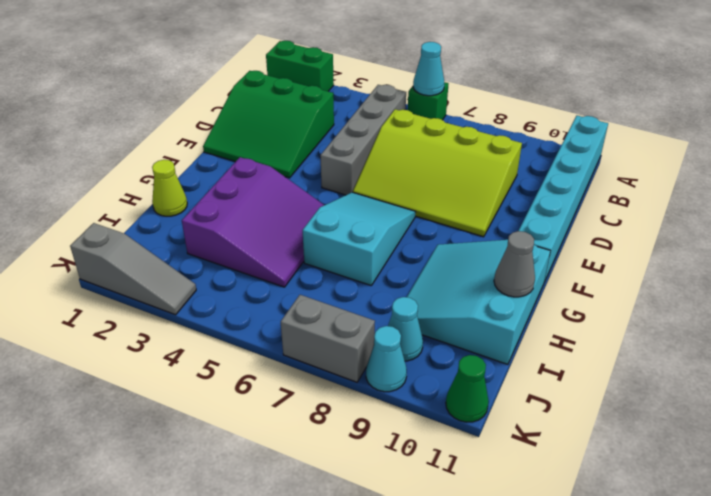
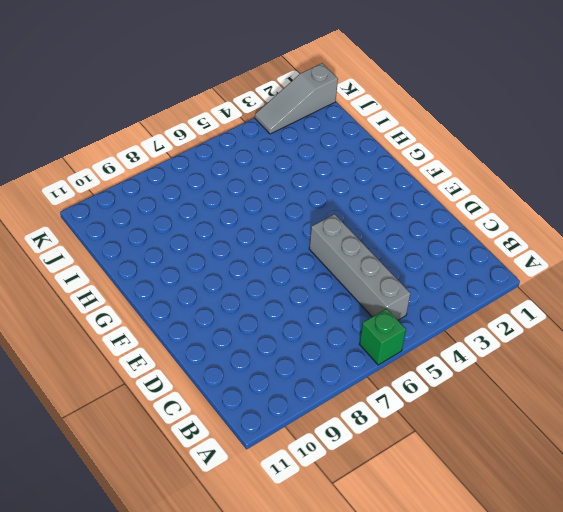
none -> green 1x2 brick [266,41,334,91]
none -> cyan 1x6 brick [519,116,608,282]
none -> green 3x3 slope [203,71,334,178]

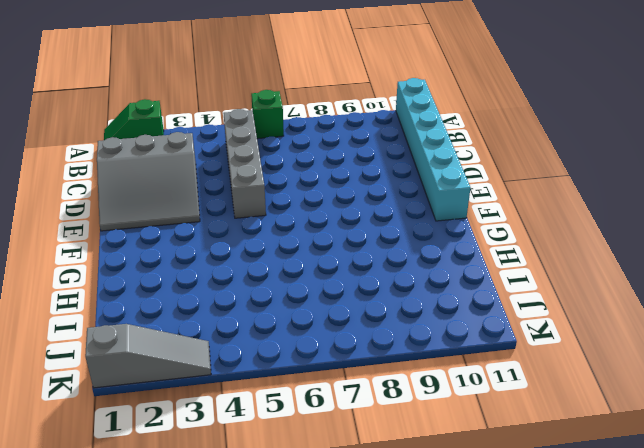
green 1x2 slope [104,99,164,140] -> green 1x2 brick [266,41,334,91]
grey 3x3 slope [97,132,200,231] -> green 3x3 slope [203,71,334,178]
none -> lime 3x4 slope [353,109,522,237]
none -> cyan 2x3 slope [302,192,415,285]
none -> purple 3x3 slope [182,157,324,287]

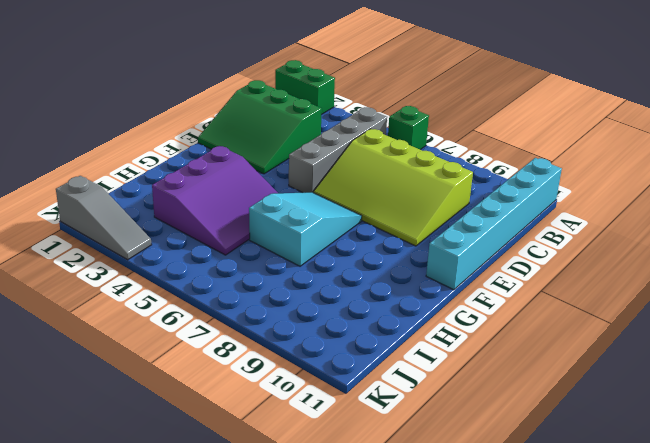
none -> cyan 3x3 slope [407,240,550,365]
none -> lime 1x1 cone [152,160,187,216]
none -> cyan 1x1 cone [388,297,423,361]

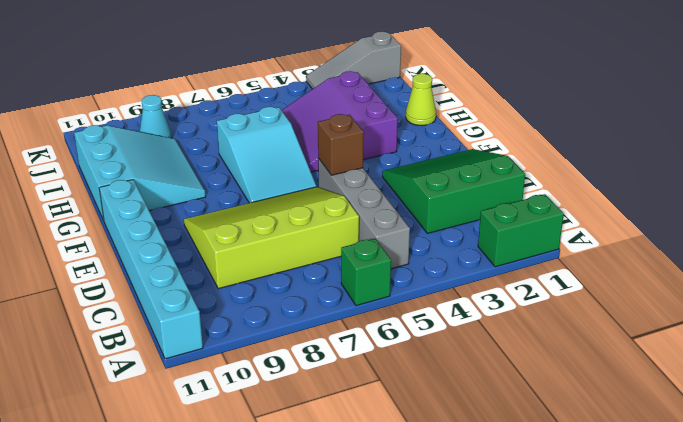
brown 1x1 brick [318,114,364,175] -> none
none -> grey 1x2 brick [281,295,375,382]
none -> cyan 1x1 cone [366,326,407,392]
none -> green 1x1 cone [446,355,489,422]

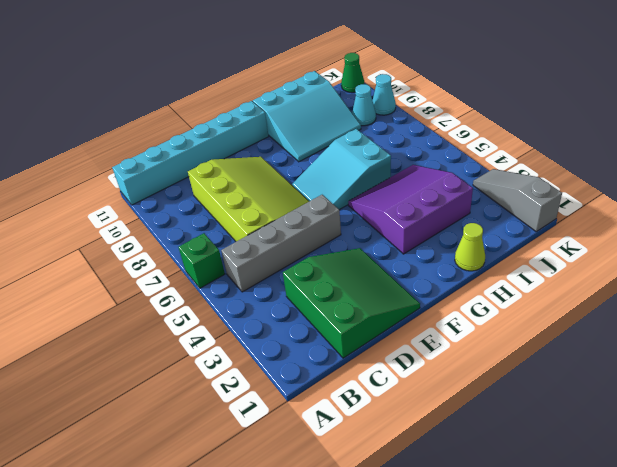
none -> green 1x2 brick [266,41,334,91]
none -> grey 1x2 brick [281,295,375,382]
none -> cyan 1x1 cone [413,42,445,96]

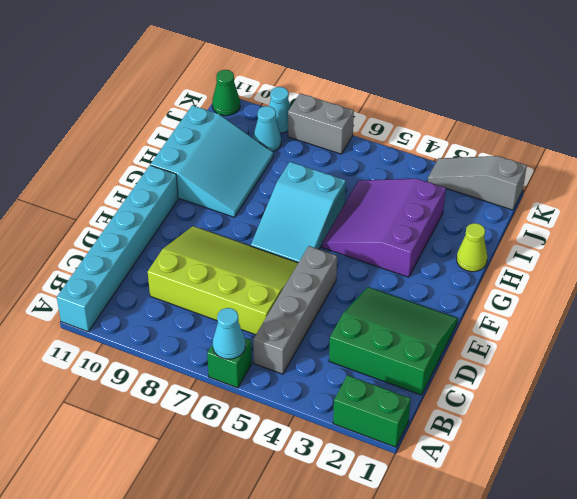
none -> grey 1x1 cone [494,231,535,297]

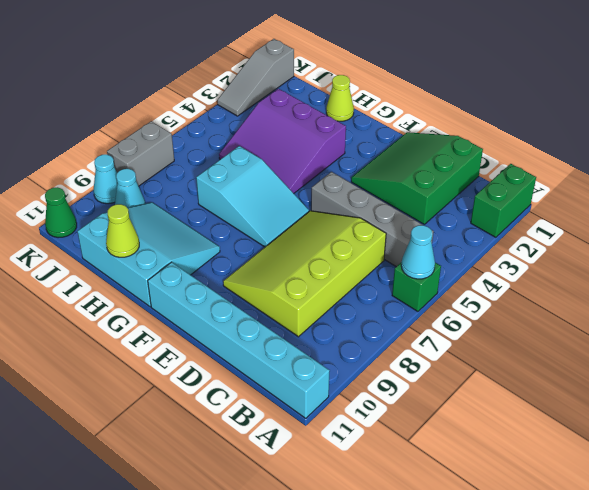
lime 1x1 cone [106,204,139,257] -> grey 1x1 cone [494,231,535,297]

